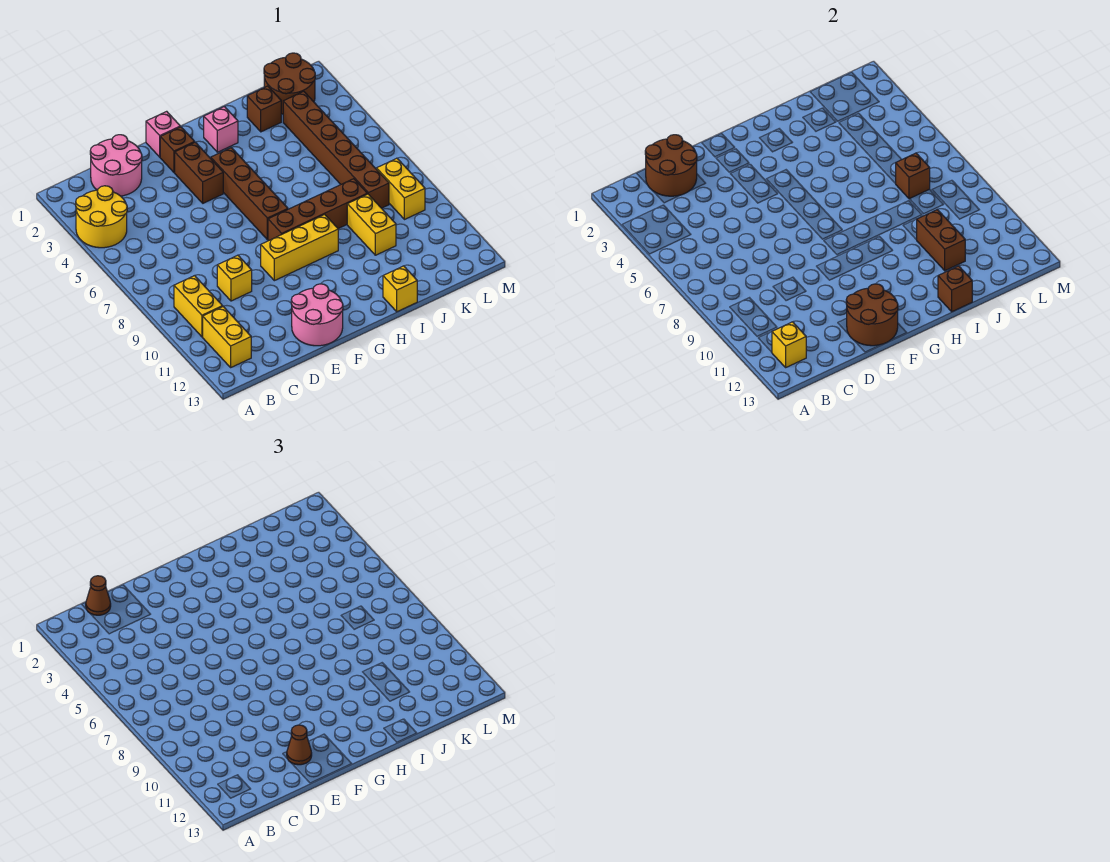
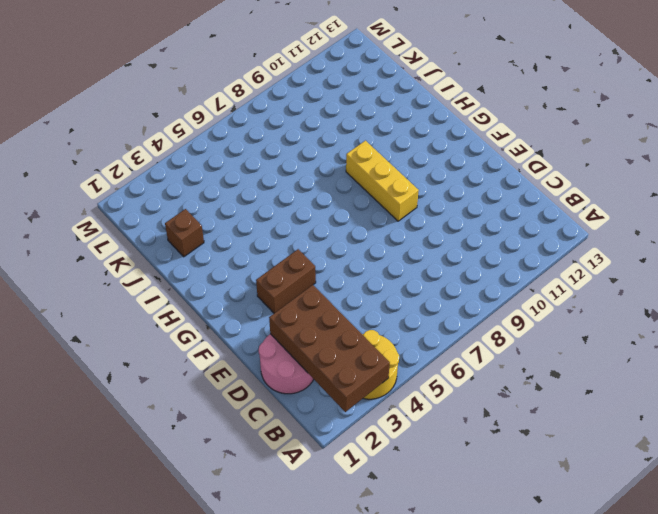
brown 2x4 brick [269,285,390,412] -> brown 2x2 round brick [645,135,697,196]
none -> yellow 1x2 brick [174,276,223,337]
none -> yellow 1x2 brick [203,307,251,367]
none -> yellow 1x1 brick [217,255,252,301]

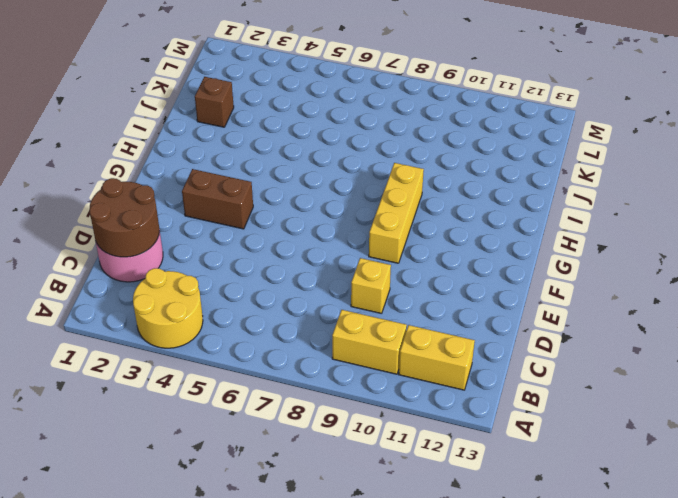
none -> pink 2x2 round brick [291,284,343,346]
none -> pink 1x1 brick [146,111,180,157]
none -> brown 1x1 brick [160,127,195,173]

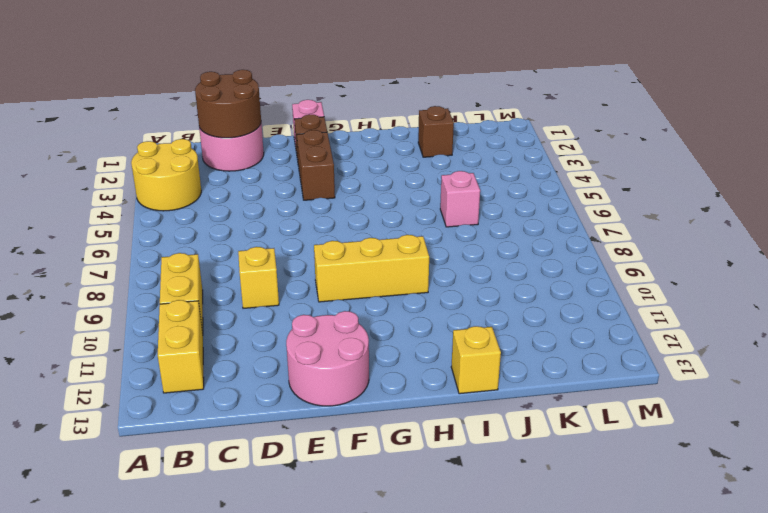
pink 1x1 brick [440,171,480,227] -> pink 1x1 brick moved to [204,106,238,152]
none -> brown 1x4 brick [211,148,288,240]
none -> brown 1x4 brick [268,179,367,241]
none -> yellow 1x2 brick [347,194,396,255]

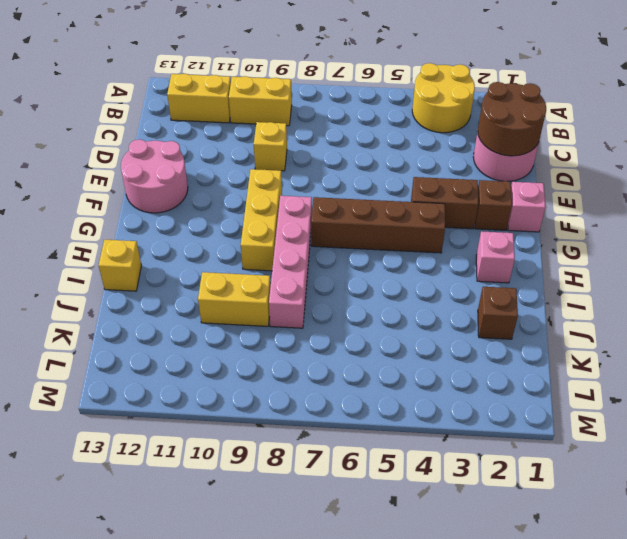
pink 1x4 brick [269,196,312,328] -> brown 1x4 brick [268,179,367,241]
none -> brown 2x2 round brick [264,53,315,114]
none -> brown 1x6 brick [283,91,389,208]
none -> yellow 1x2 brick [377,158,425,220]

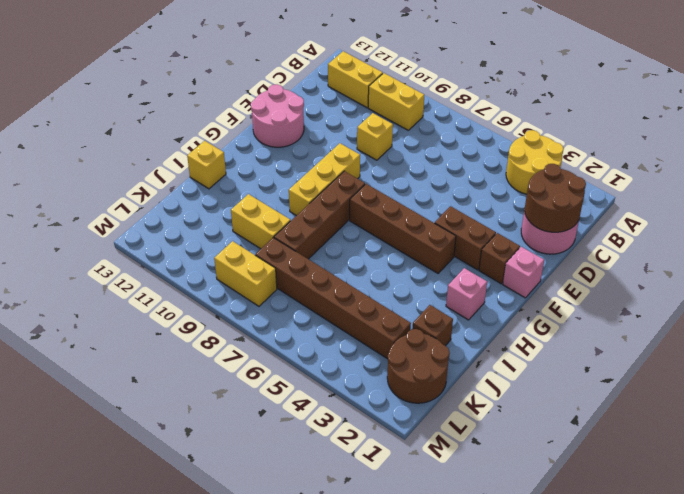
none -> yellow 1x1 brick [772,322,806,367]
none -> brown 2x2 round brick [846,284,898,346]
none -> brown 1x1 brick [938,266,972,312]

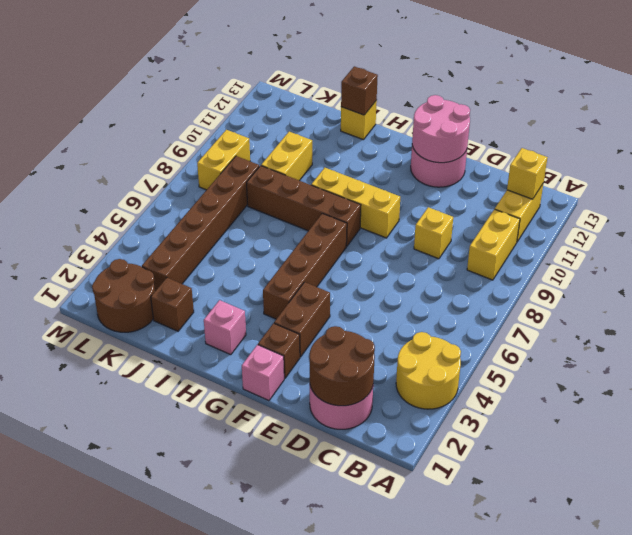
pink 2x2 round brick [412,95,470,163] -> brown 2x2 round brick [846,284,898,346]
none -> brown 1x2 brick [917,209,965,271]
none -> brown 1x1 brick [896,153,930,199]
none -> brown 1x1 cone [86,576,111,615]

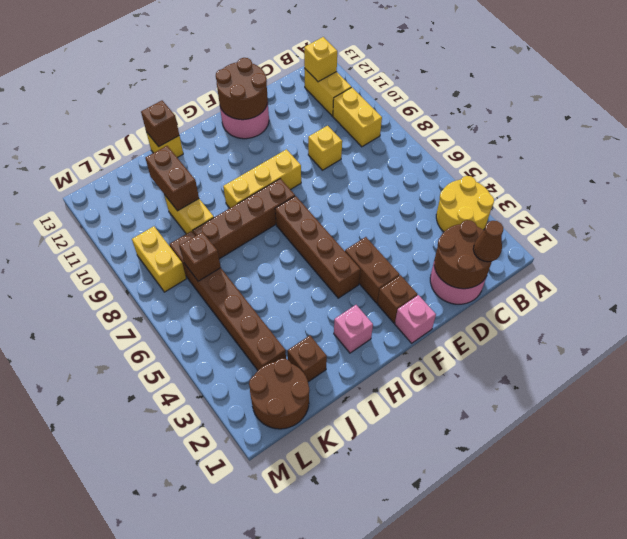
none -> brown 1x1 cone [287,725,312,765]

